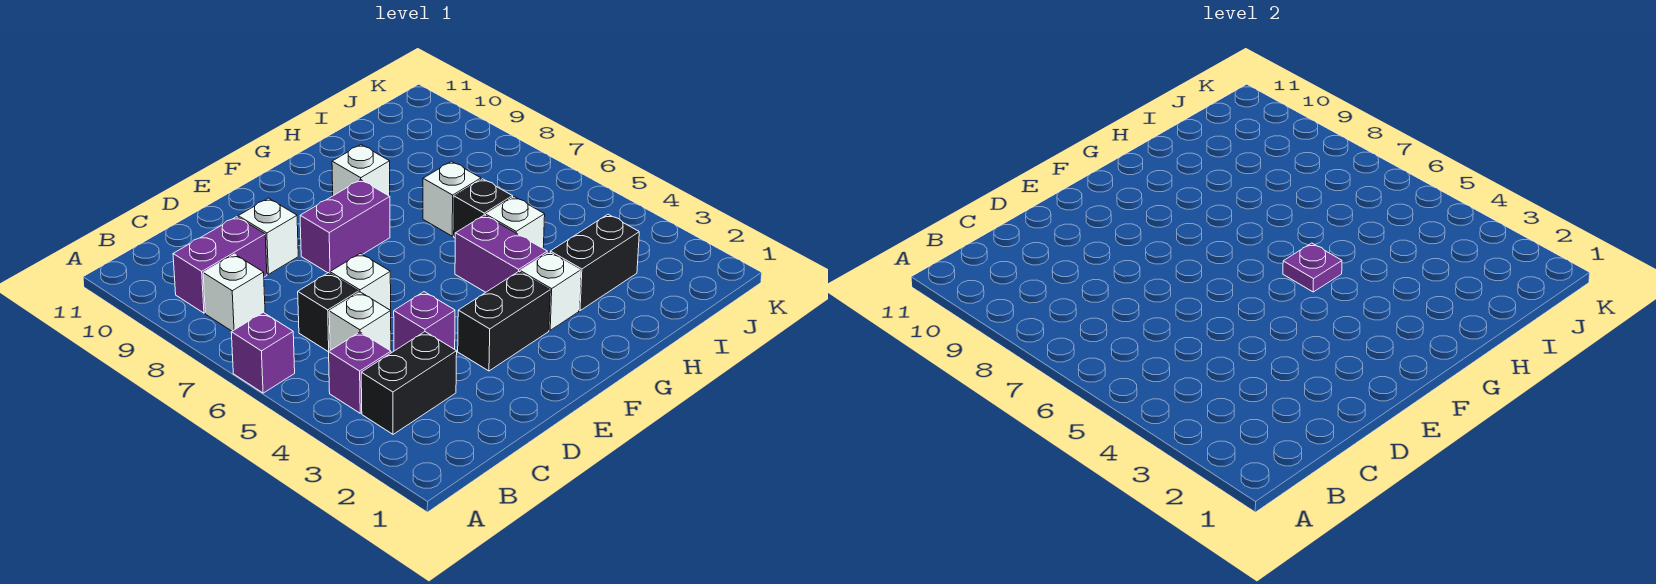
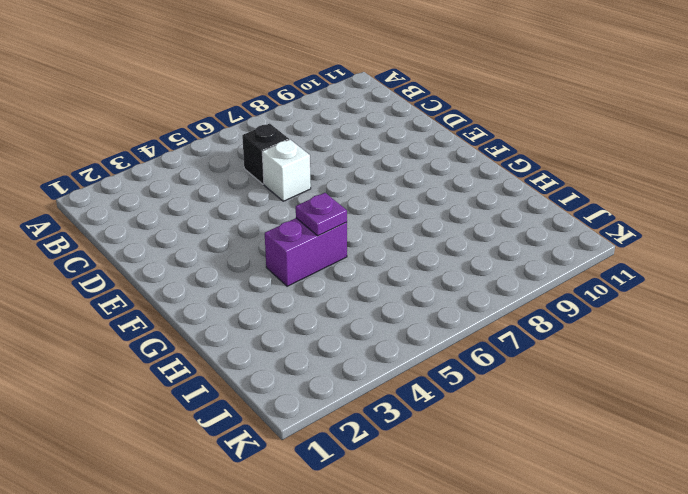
none -> purple 1x1 brick [231,312,295,393]
none -> black 1x2 brick [361,332,457,434]
none -> purple 1x1 brick [329,332,391,413]

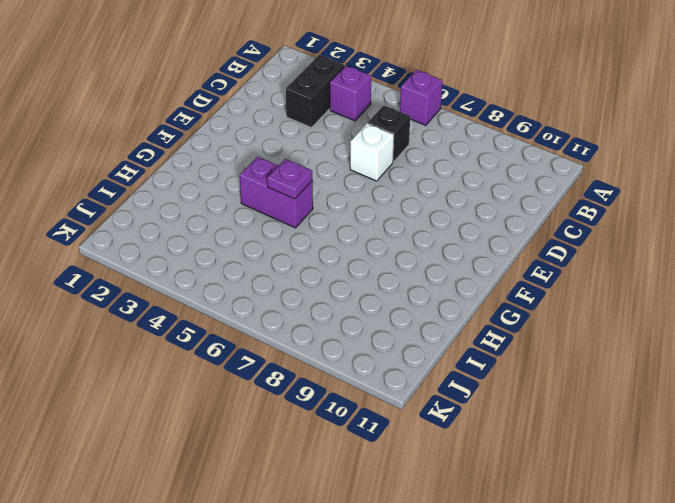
none -> white 1x1 brick [203,254,265,331]
none -> purple 1x2 brick [173,217,267,313]
none -> white 1x1 brick [329,292,391,351]

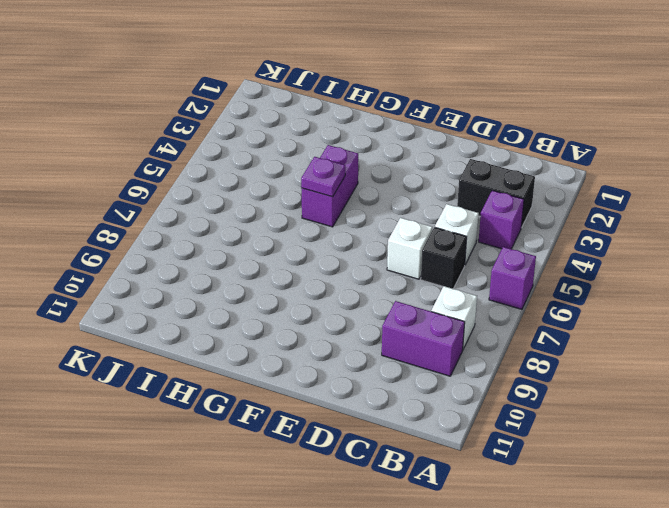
none -> purple 1x1 brick [394,292,455,351]
none -> white 1x1 brick [238,198,298,274]
none -> black 1x2 brick [458,272,550,371]

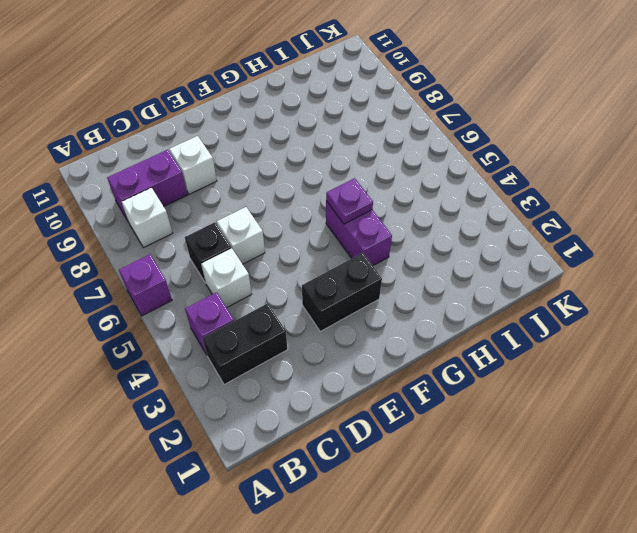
none -> purple 1x1 brick [394,292,455,351]
none -> purple 1x2 brick [300,180,390,273]
none -> white 1x1 brick [520,252,580,330]

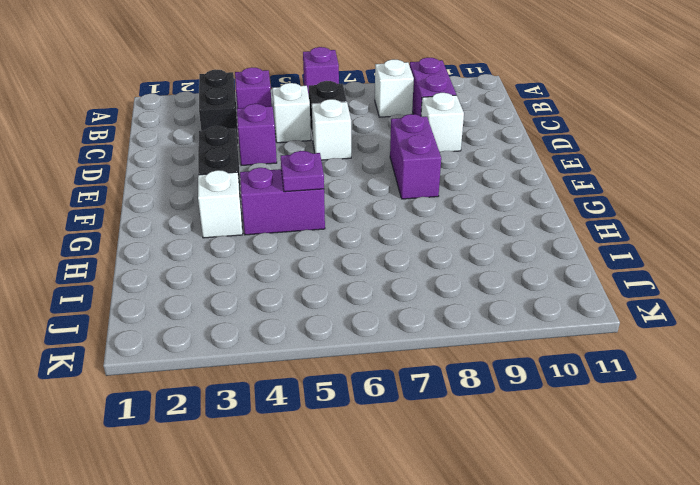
none -> white 1x1 brick [332,145,390,196]
none -> black 1x2 brick [550,214,639,311]
none -> white 1x1 brick [486,197,545,248]

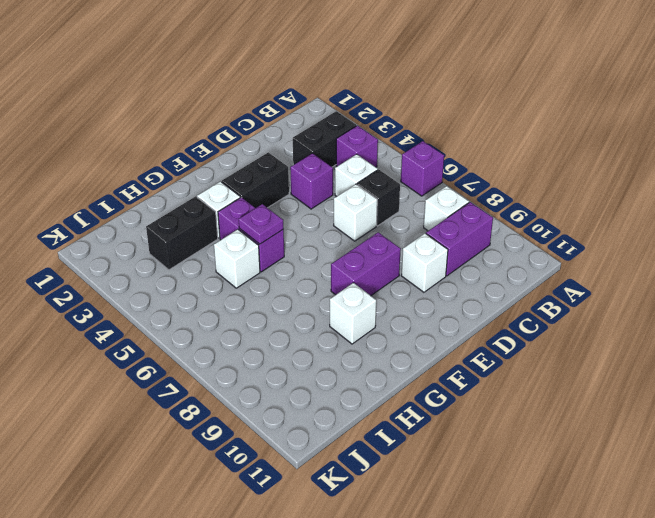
none -> black 1x1 brick [454,179,513,238]
none -> white 1x1 brick [423,161,481,236]

